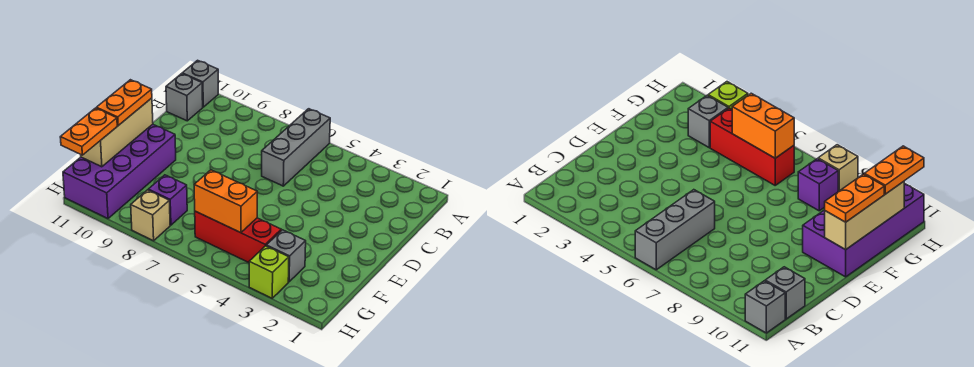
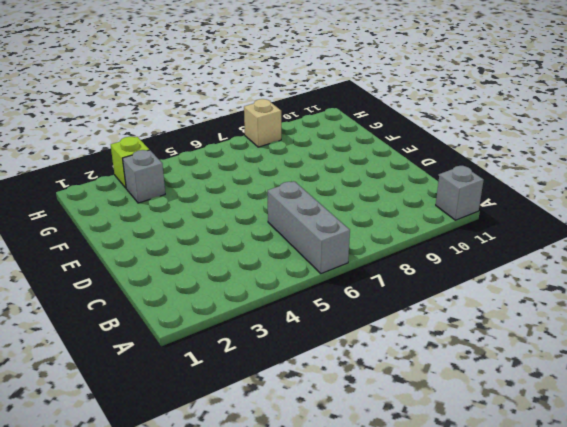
none -> grey 1x1 brick [166,74,203,121]
none -> purple 2x4 brick [63,124,176,219]
none -> red 1x3 brick [195,211,281,263]

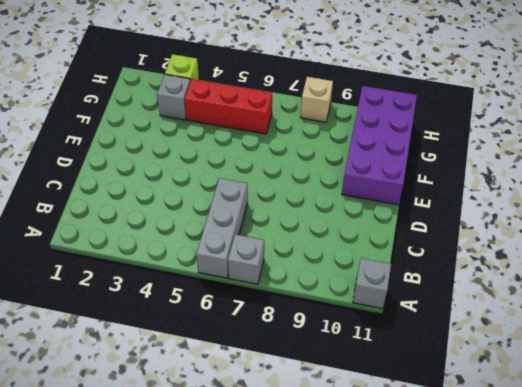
grey 1x1 brick [228,234,264,284] -> grey 1x1 brick moved to [166,74,203,121]
none -> purple 1x1 brick [148,175,187,225]
none -> tan 1x3 brick [81,98,153,167]
none -> orange 1x2 brick [194,170,257,233]

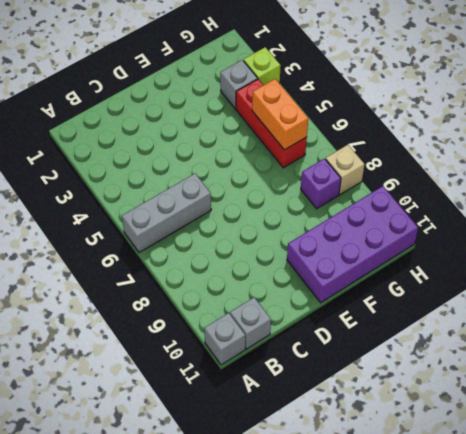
none -> tan 1x3 brick [81,98,153,167]
none -> orange 1x2 plate [96,80,152,125]
none -> orange 1x2 plate [60,108,117,155]

